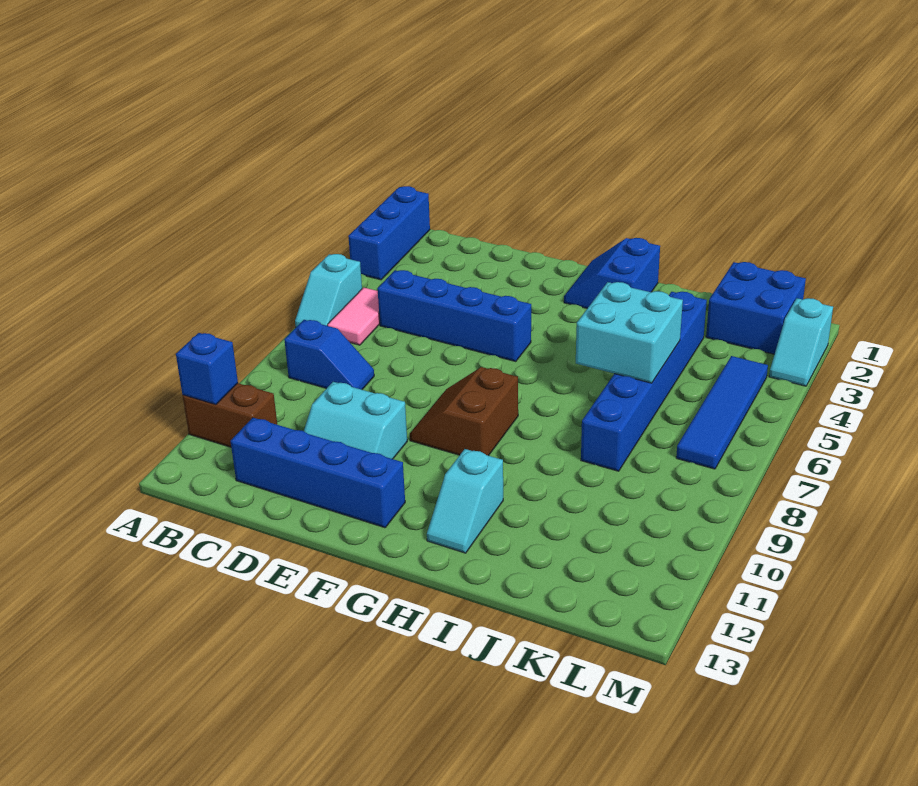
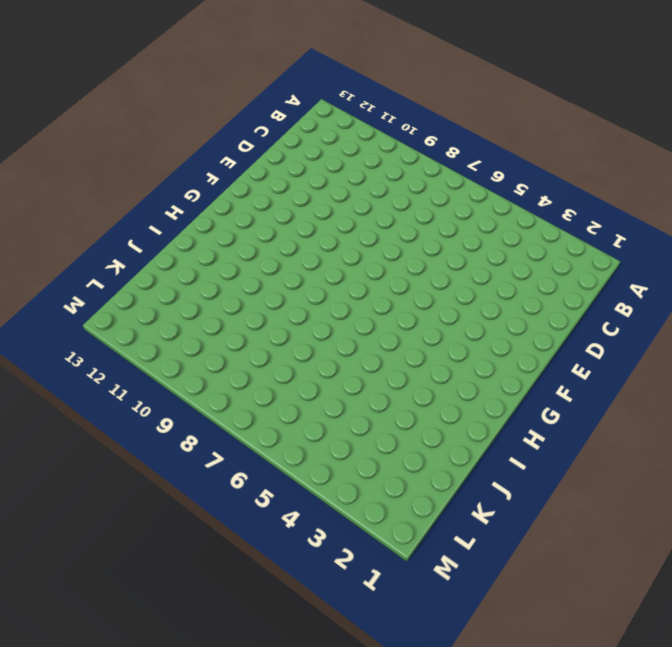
none -> blue 1x3 brick [348,186,430,280]
none -> cyan 1x2 slope [295,254,362,327]
none -> brown 1x2 brick [183,383,277,447]

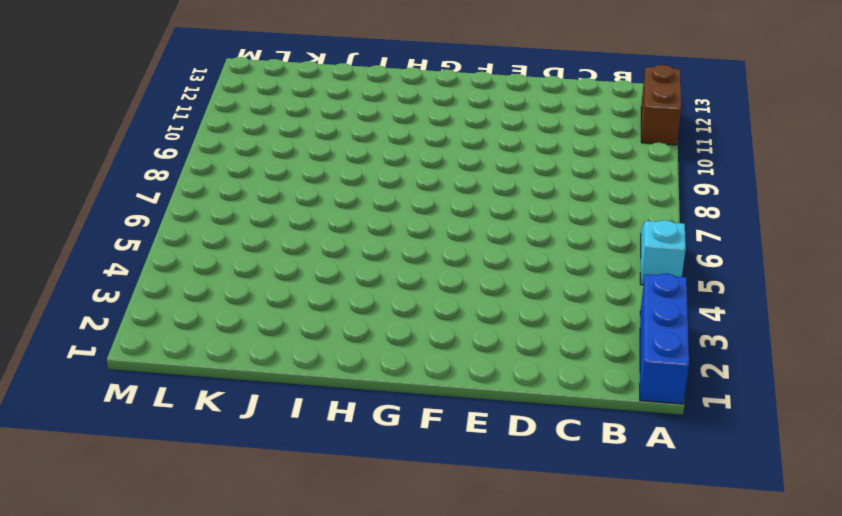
brown 1x2 brick [641,65,681,145] -> brown 1x2 brick turned to [183,383,277,447]
none -> pink 1x2 tile [327,287,380,345]
none -> blue 1x2 slope [284,320,374,390]
none -> blue 1x4 brick [377,270,531,362]

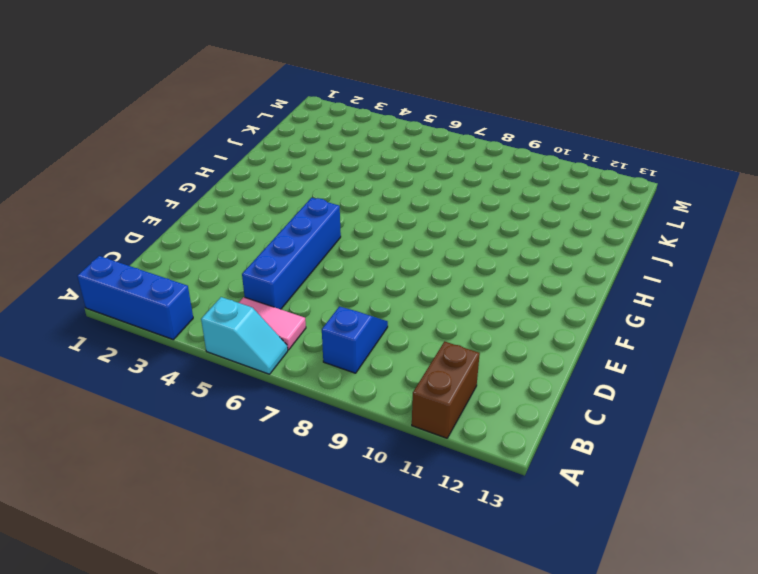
none -> blue 1x4 brick [231,418,405,528]
none -> cyan 2x2 slope [304,382,407,459]
none -> brown 2x2 slope [410,367,518,456]

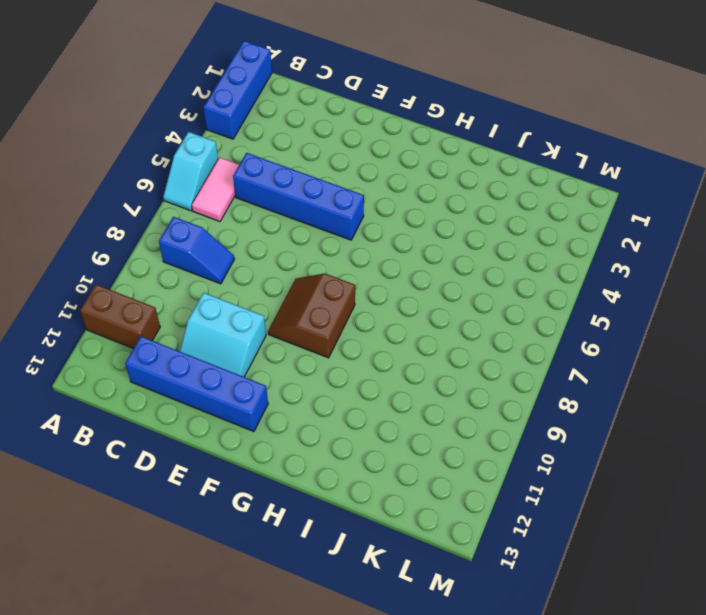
none -> blue 2x2 slope [564,238,660,308]
none -> cyan 1x2 slope [427,449,503,553]
none -> blue 1x6 brick [581,292,707,471]

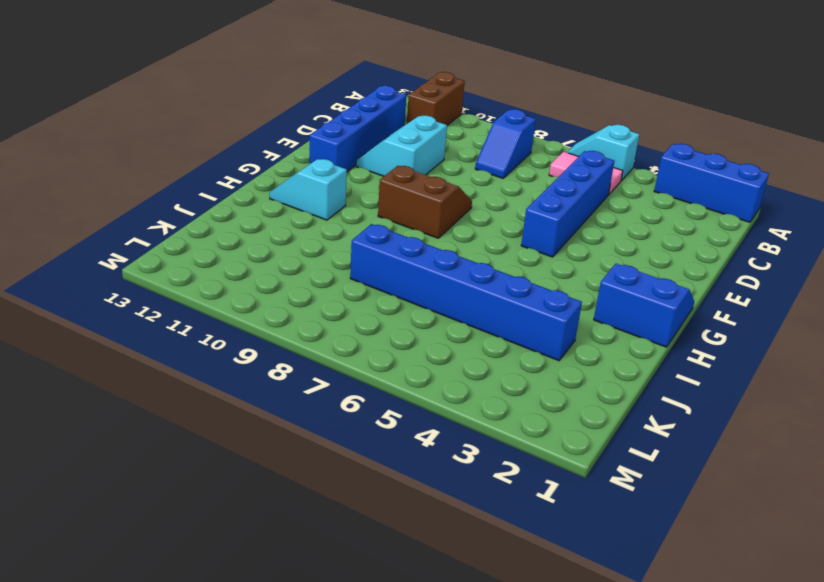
none -> blue 2x2 brick [706,262,806,354]
none -> blue 1x4 tile [676,356,768,469]
none -> cyan 1x2 slope [769,298,833,386]

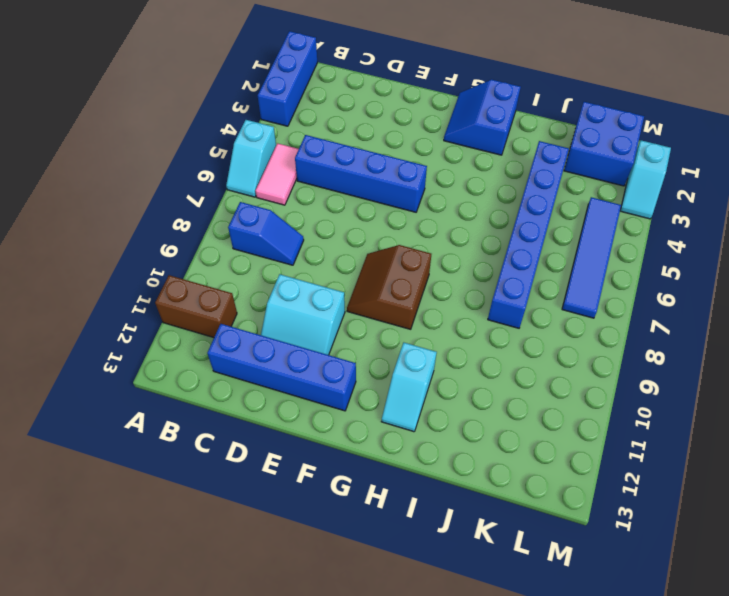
none -> blue 1x1 brick [176,333,238,405]
none -> cyan 2x2 brick [576,282,683,383]

